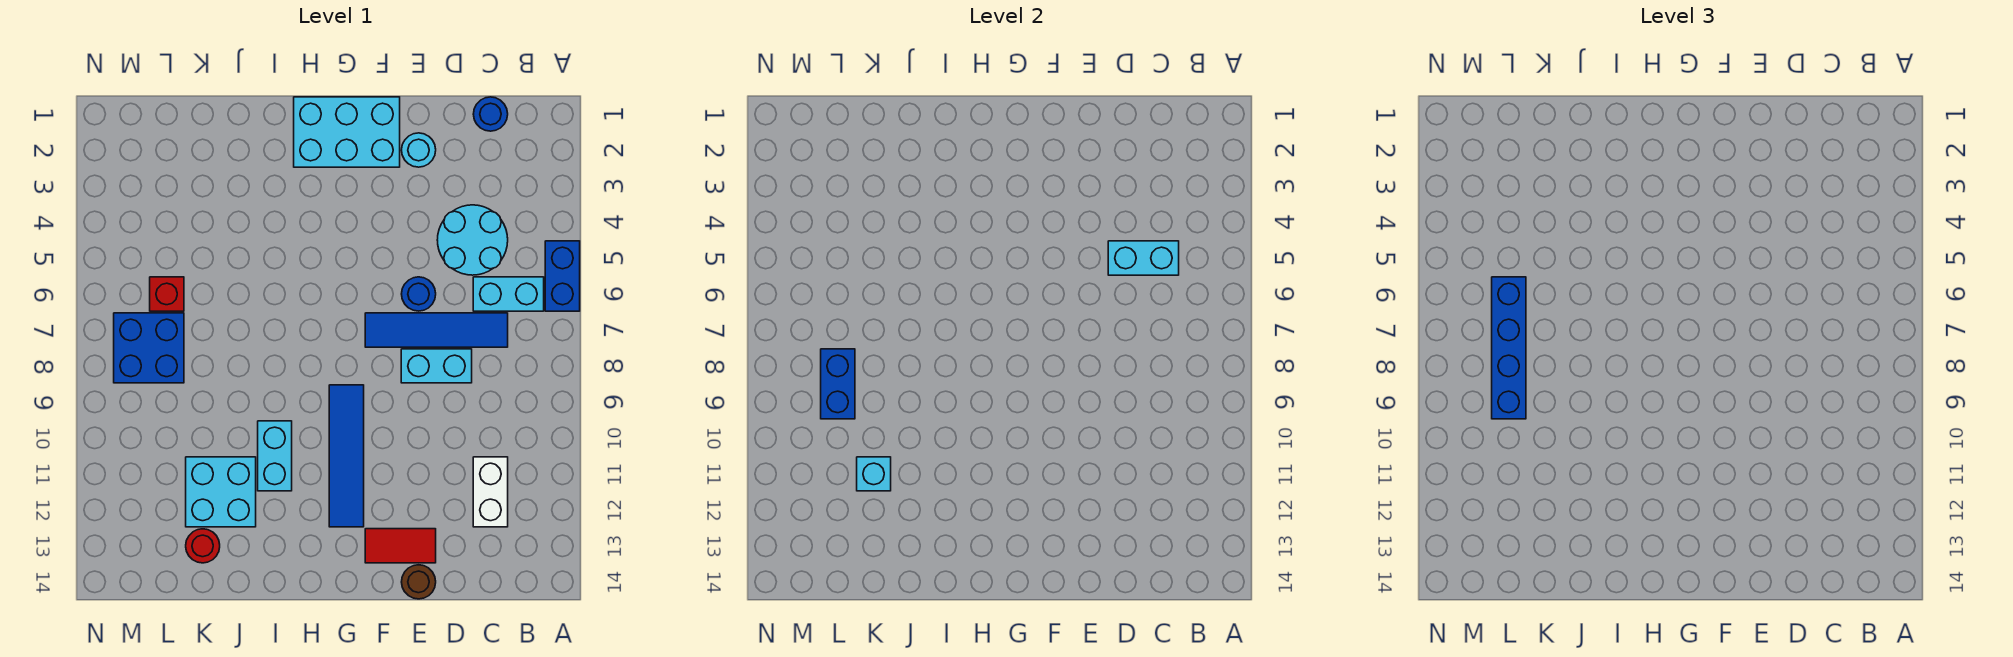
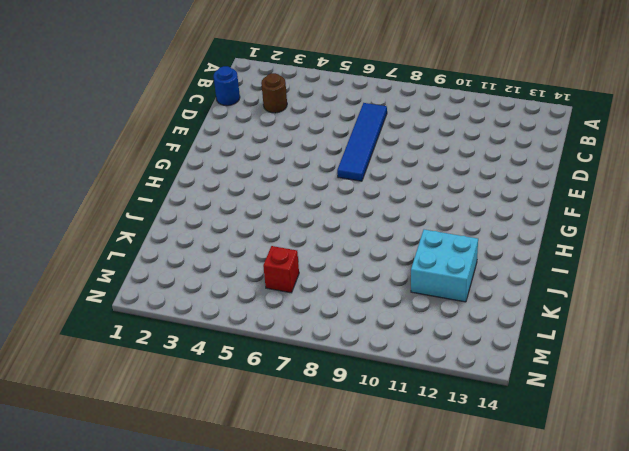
brown 1x1 round brick [261,73,287,113] -> brown 1x1 round brick moved to [402,565,436,599]
none -> blue 1x2 brick [545,241,580,311]
none -> cyan 1x2 brick [473,277,544,311]
none -> cyan 2x2 round brick [437,205,508,275]

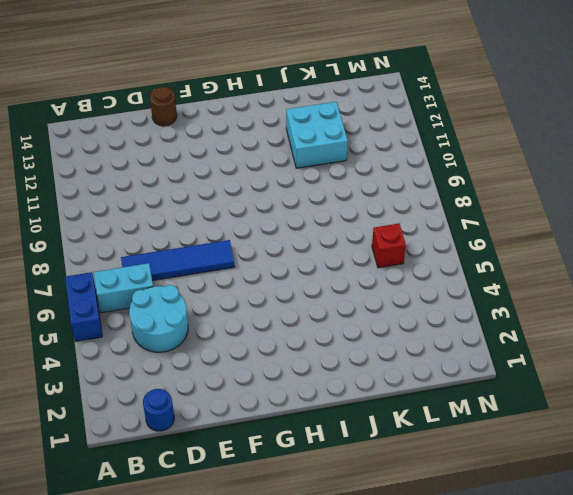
none -> white 1x2 brick [473,457,508,527]
none -> cyan 1x2 brick [401,349,472,383]
none -> cyan 1x1 round brick [402,133,436,167]

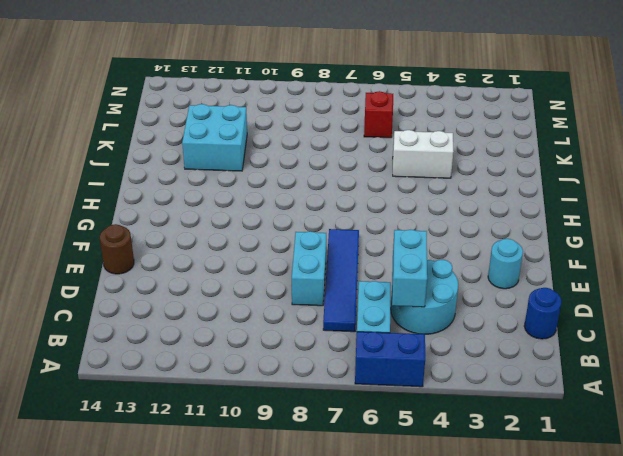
white 1x2 brick [393,130,453,178] -> white 1x2 brick moved to [473,457,508,527]
none -> blue 1x1 round brick [402,277,436,311]
none -> red 1x2 tile [365,529,436,563]
none -> cyan 2x3 brick [294,97,400,167]

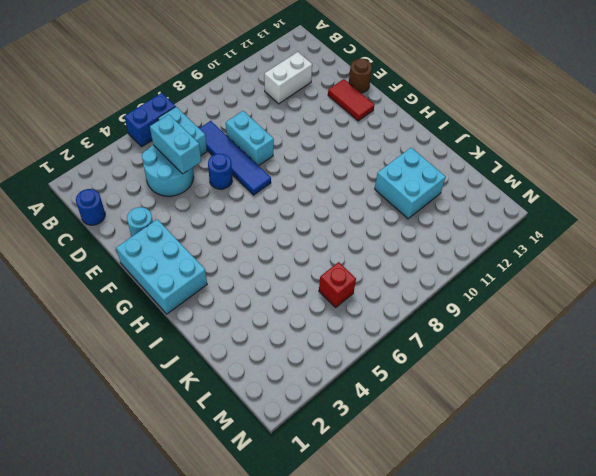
none -> blue 1x4 tile [329,385,364,527]
none -> cyan 1x2 brick [258,421,292,491]
none -> red 1x1 round brick [186,529,220,563]

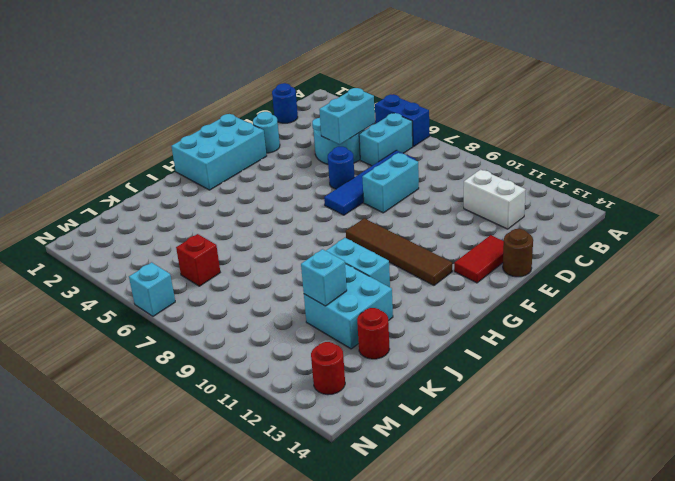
brown 1x4 tile [346,218,452,285] -> blue 1x4 tile [329,385,364,527]
red 1x1 round brick [311,342,345,395] -> none
cyan 1x1 brick [129,262,175,316] -> none
none -> blue 2x2 brick [114,313,184,383]
none -> blue 1x2 brick [821,349,855,419]
none -> blue 1x4 brick [1492,277,1526,419]

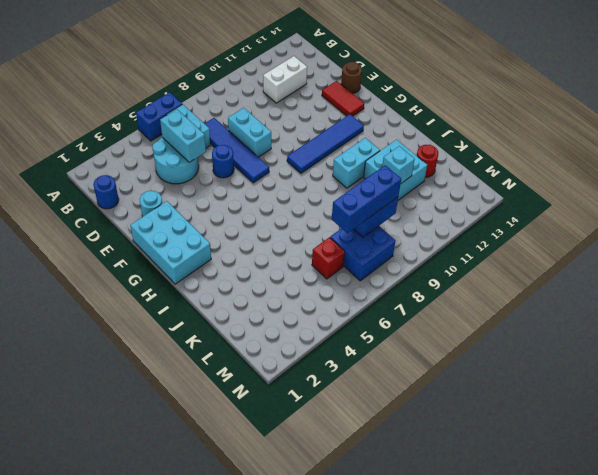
blue 1x3 brick [332,165,401,233] -> blue 1x4 brick [1492,277,1526,419]

